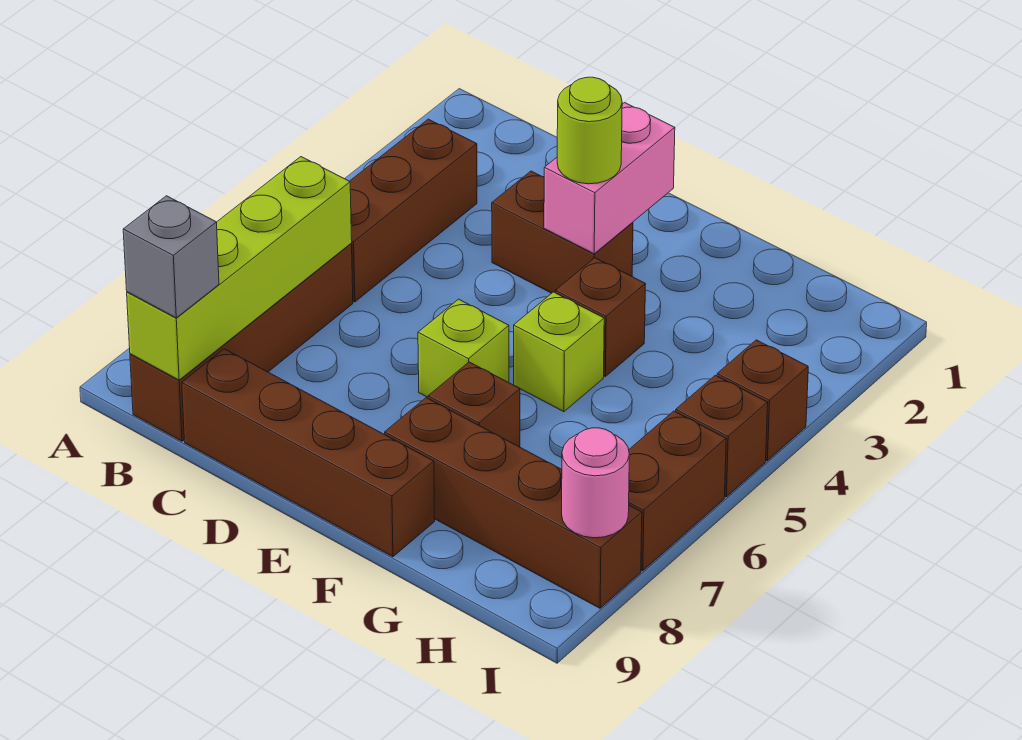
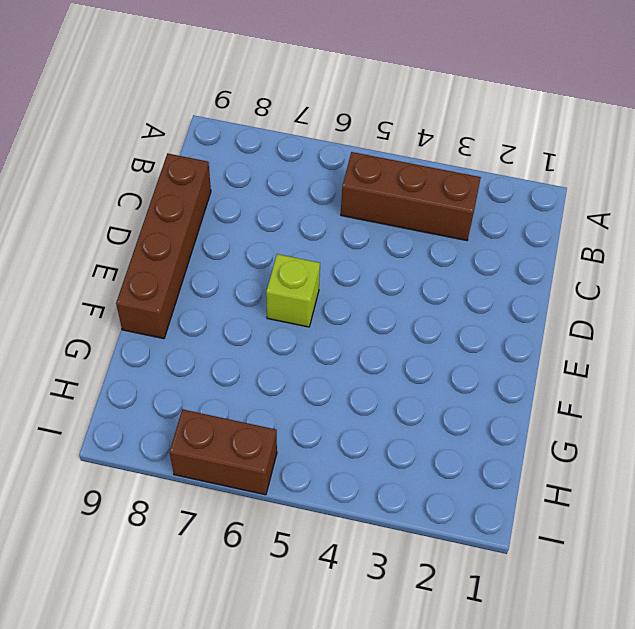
none -> brown 1x4 brick [130,244,353,441]
none -> brown 1x2 brick [492,171,633,293]
none -> brown 1x1 brick [555,258,646,376]

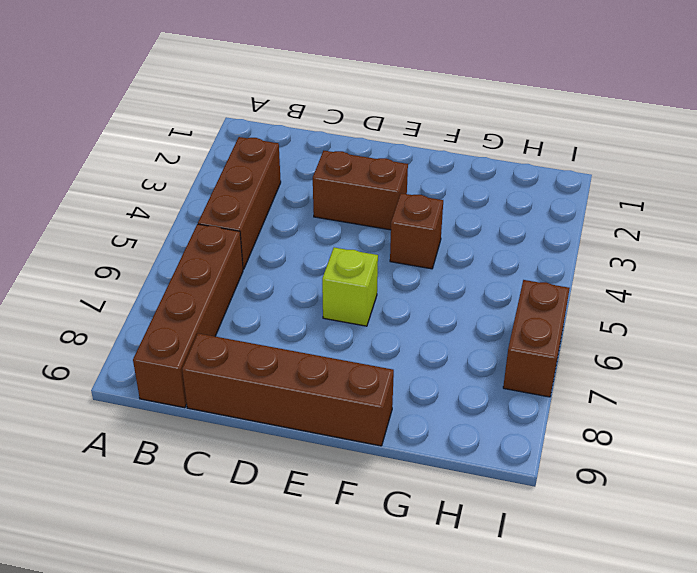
none -> lime 1x1 brick [514,292,604,412]
none -> brown 1x1 brick [428,362,520,447]
none -> brown 1x4 brick [385,398,642,608]

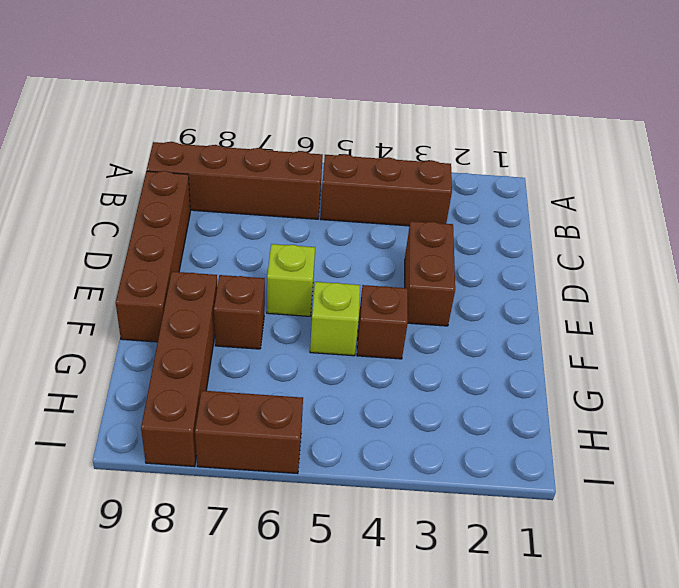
none -> brown 1x1 brick [717,340,808,461]
none -> brown 1x1 brick [676,375,768,497]
none -> lime 1x4 brick [127,157,352,380]

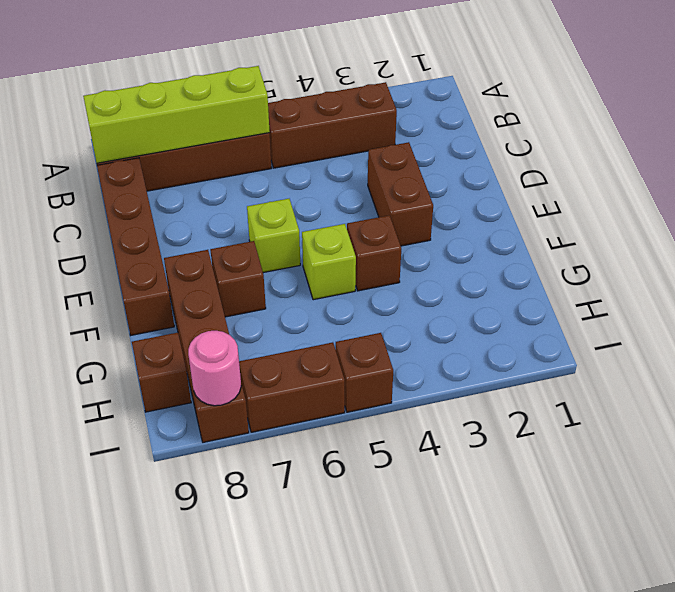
brown 1x1 brick [132,333,191,412] -> brown 1x1 brick moved to [717,340,808,461]
none -> pink 1x2 brick [544,103,675,254]
none -> grey 1x1 brick [123,196,219,318]
none -> lime 1x1 round brick [557,77,622,184]

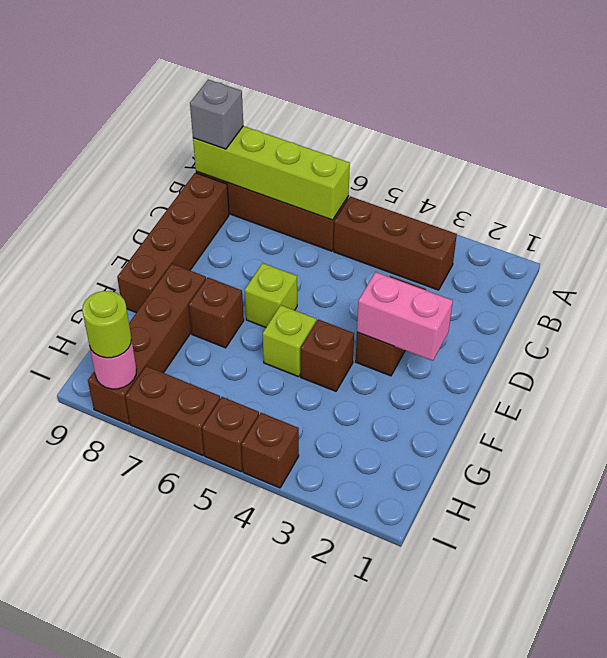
lime 1x1 round brick [82,291,131,358] -> lime 1x1 round brick moved to [557,77,622,184]

